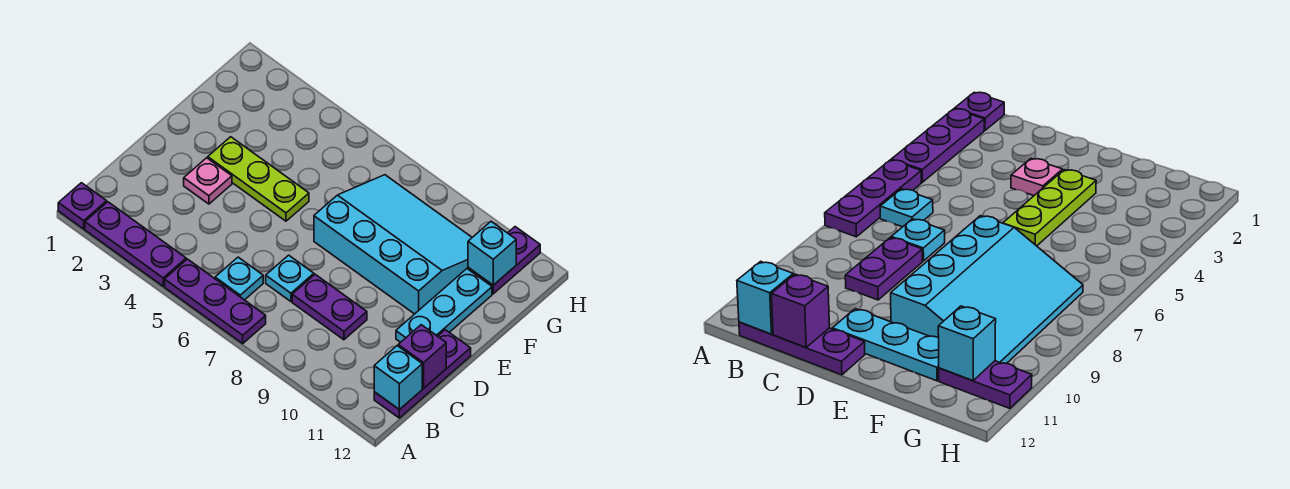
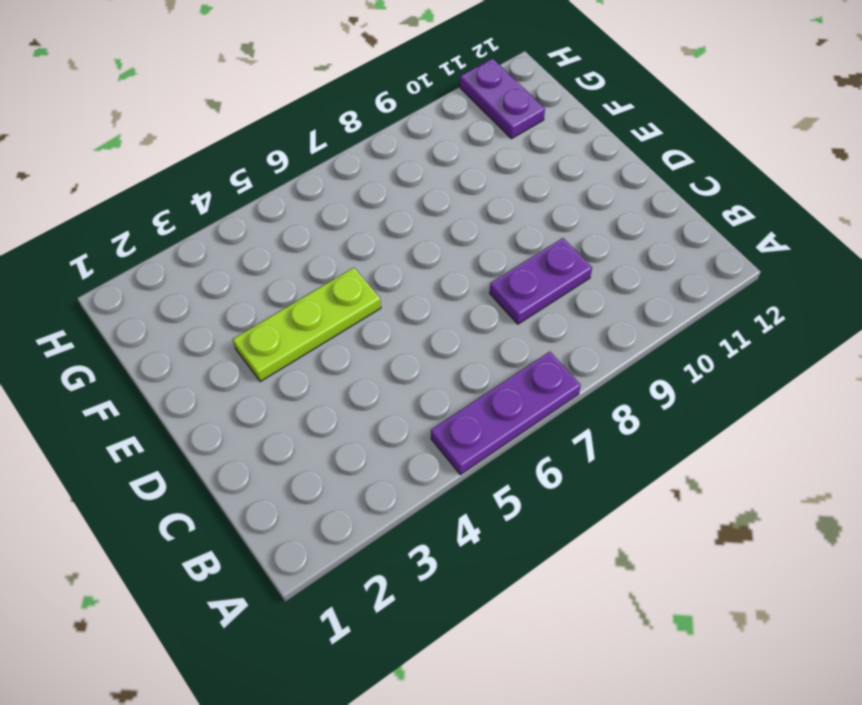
none -> purple 1x1 plate [58,183,107,229]
none -> purple 1x3 plate [85,202,186,286]
none -> cyan 1x1 plate [215,257,263,300]

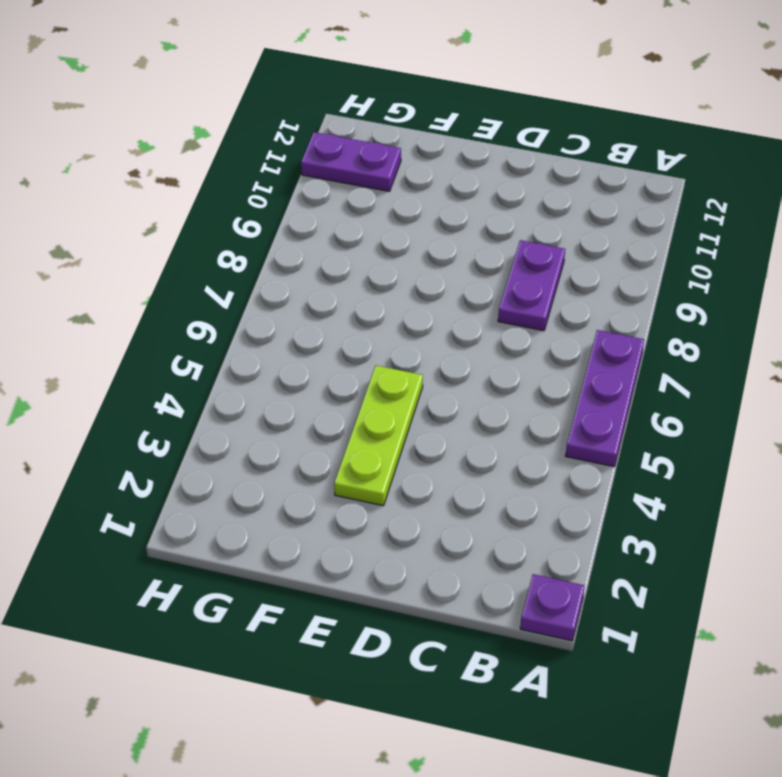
none -> purple 1x3 plate [85,202,186,286]
none -> cyan 1x1 plate [215,257,263,300]
none -> purple 1x3 plate [374,330,471,418]

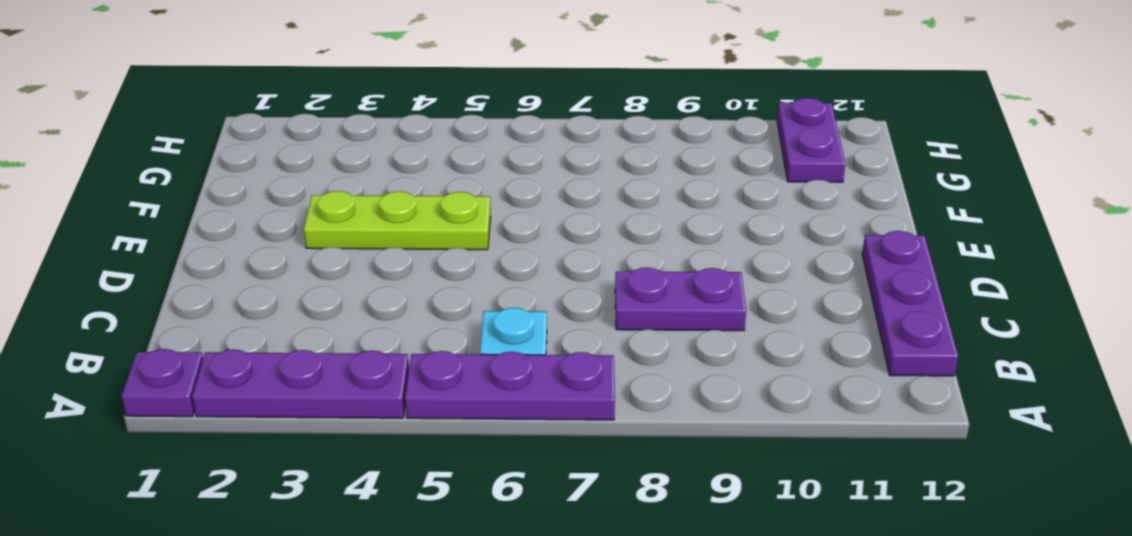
none -> cyan 1x1 plate [266,255,314,301]
none -> pink 1x1 plate [184,158,232,204]
none -> cyan 1x3 plate [396,269,492,342]

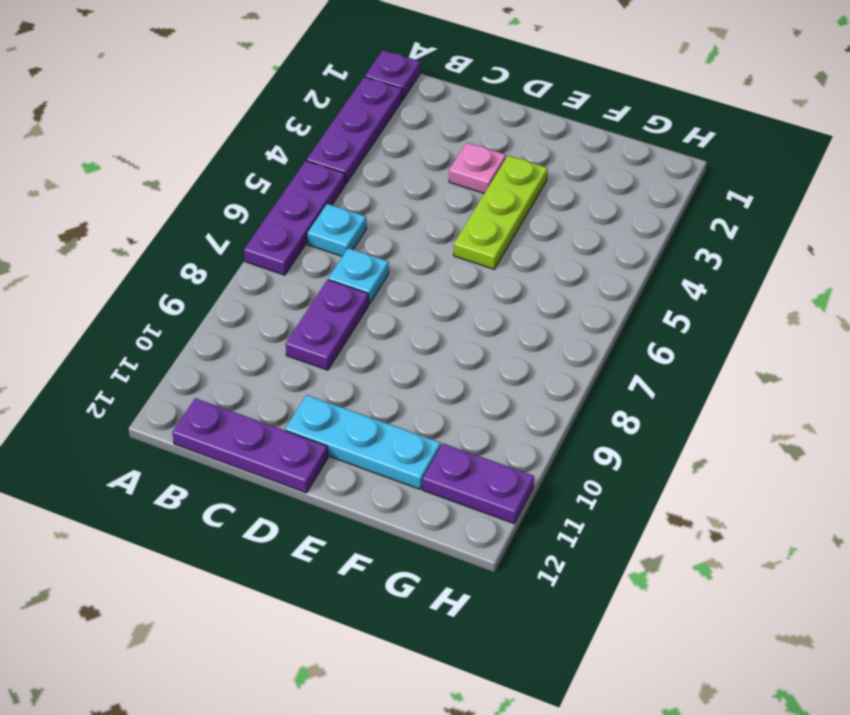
none -> cyan 3x4 slope [314,175,472,314]
none -> cyan 1x1 brick [374,346,422,410]
none -> purple 1x1 brick [398,325,446,388]

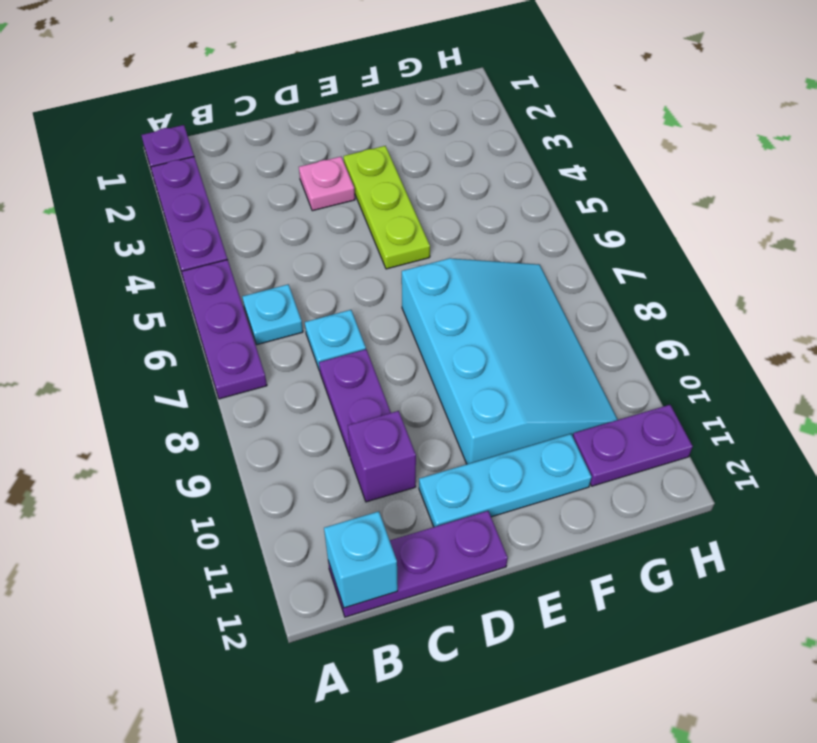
purple 1x1 brick [348,411,416,502] -> purple 1x1 brick moved to [398,325,446,388]
none -> cyan 1x1 brick [468,222,516,285]

